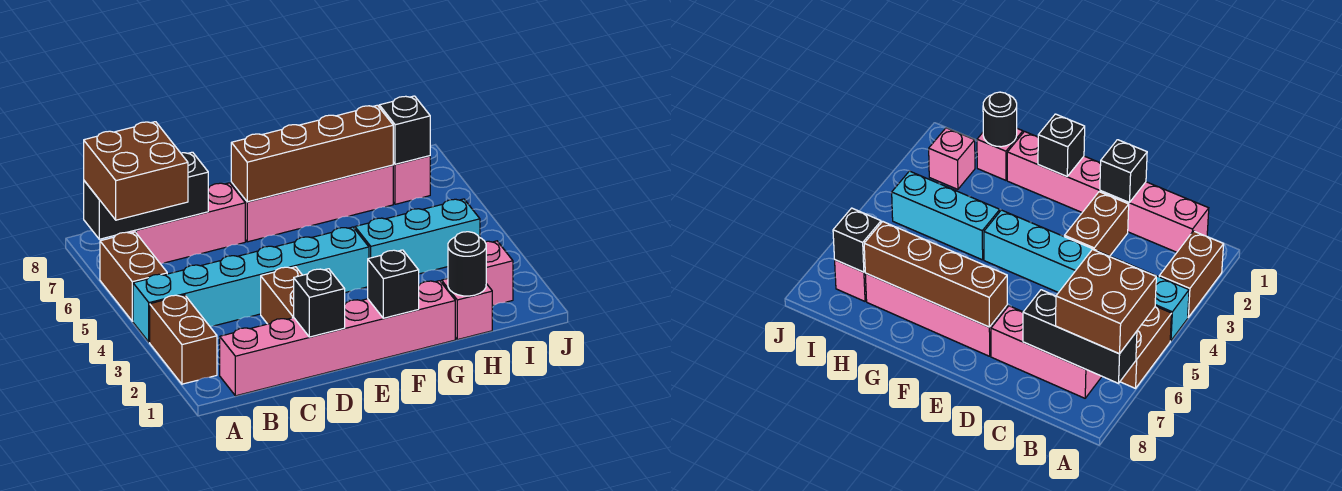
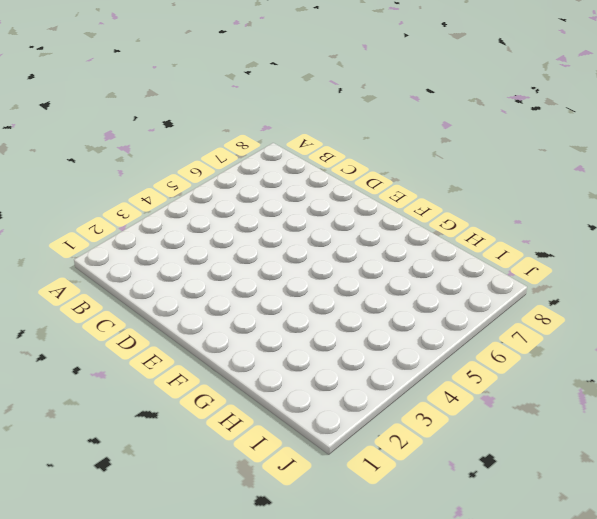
none -> brown 1x2 brick [150,295,217,384]
none -> cyan 1x6 brick [133,227,369,342]
none -> brown 1x2 brick [100,232,167,321]

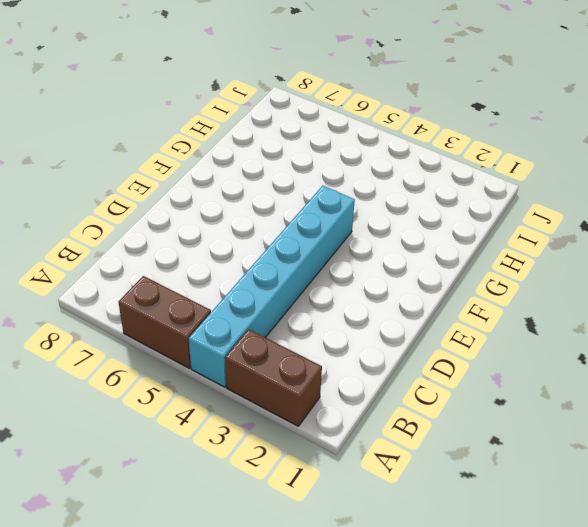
none -> pink 1x6 brick [220,281,455,396]
none -> pink 1x3 brick [127,183,245,263]
none -> brown 1x2 brick [261,267,302,324]

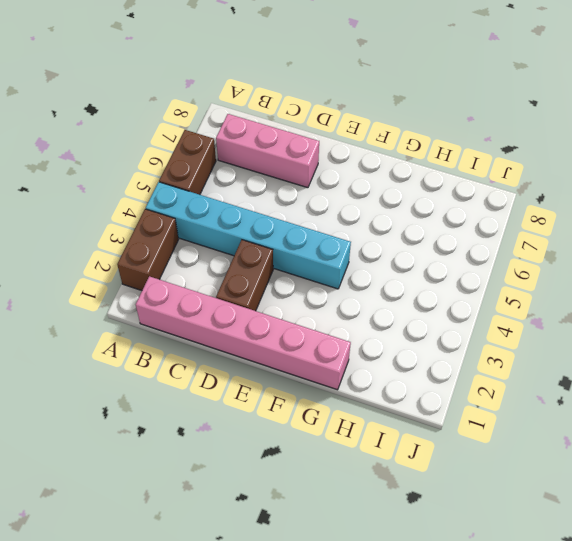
none -> pink 1x4 brick [231,165,393,242]
none -> cyan 1x3 brick [355,199,480,274]
none -> pink 1x1 brick [442,279,492,340]

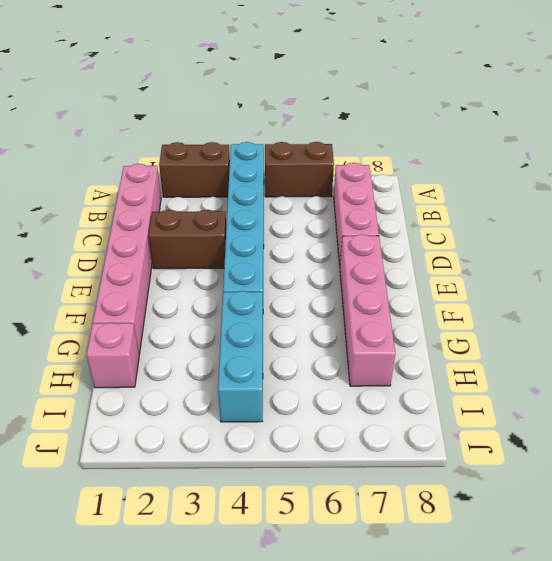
none -> pink 1x1 brick [485,241,513,306]
none -> pink 1x1 brick [393,156,430,204]
none -> black 1x3 brick [84,152,208,239]

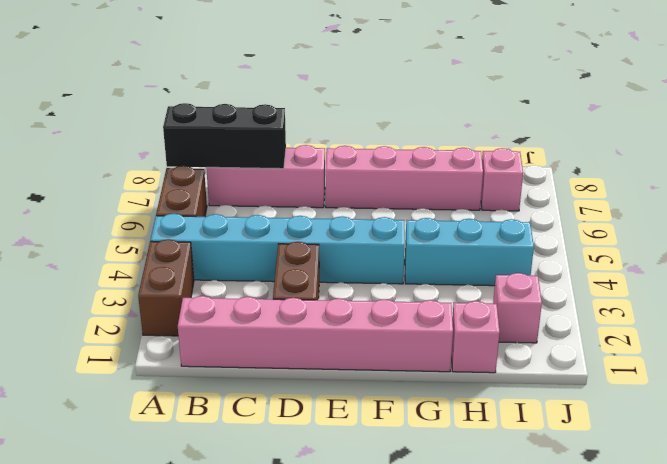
none -> black 1x1 brick [294,269,345,337]
none -> brown 1x4 brick [231,105,393,202]
none -> black 1x1 brick [368,250,419,318]

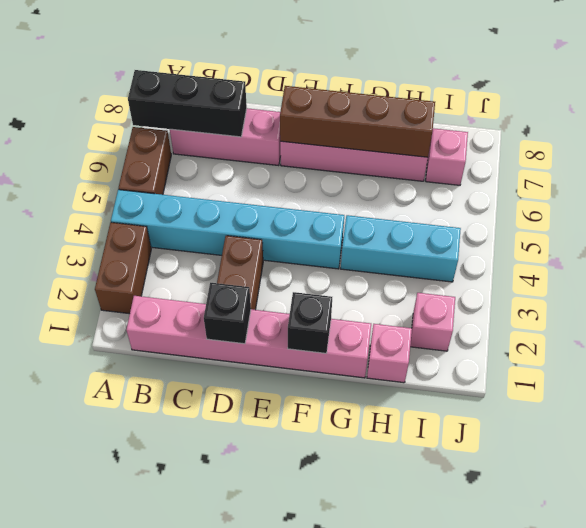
none -> black 1x1 round brick [448,232,486,296]
none -> black 1x1 brick [379,96,430,164]
none -> brown 2x2 brick [84,122,188,220]

